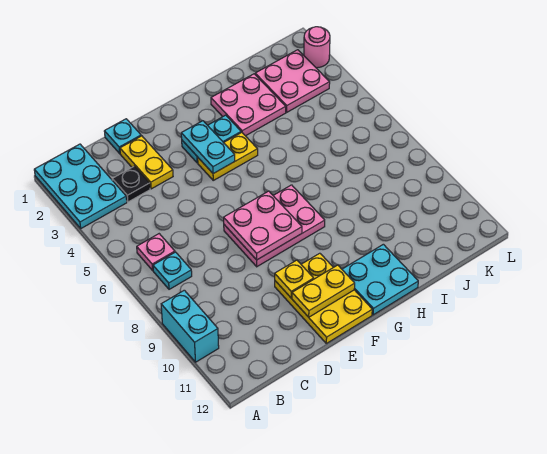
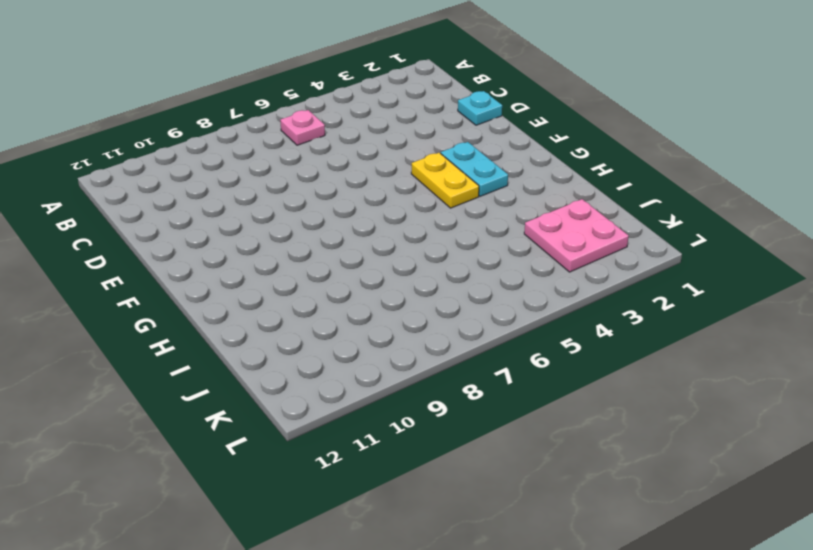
none -> cyan 2x3 plate [34,144,127,228]
none -> cyan 1x2 brick [161,290,219,362]
none -> cyan 1x1 plate [153,252,192,289]

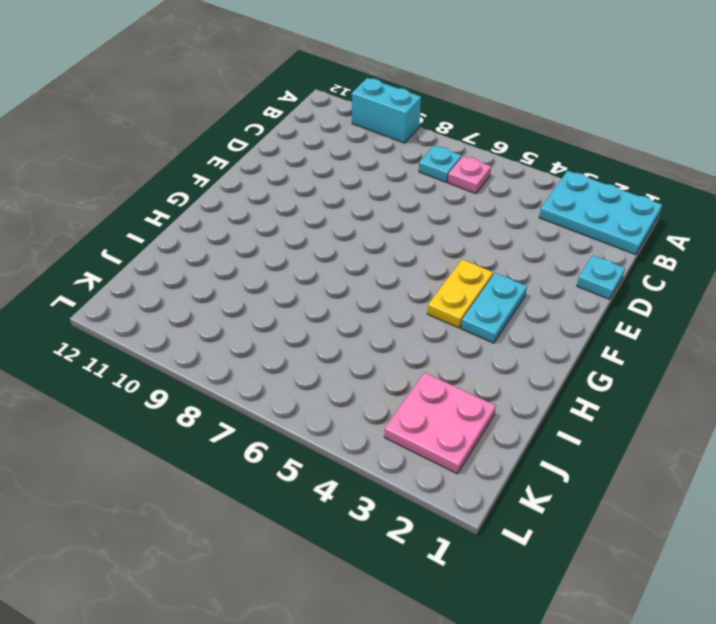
none -> black 1x1 plate [112,166,150,202]
none -> yellow 1x2 plate [120,136,173,189]
none -> pink 2x3 plate [224,185,325,267]

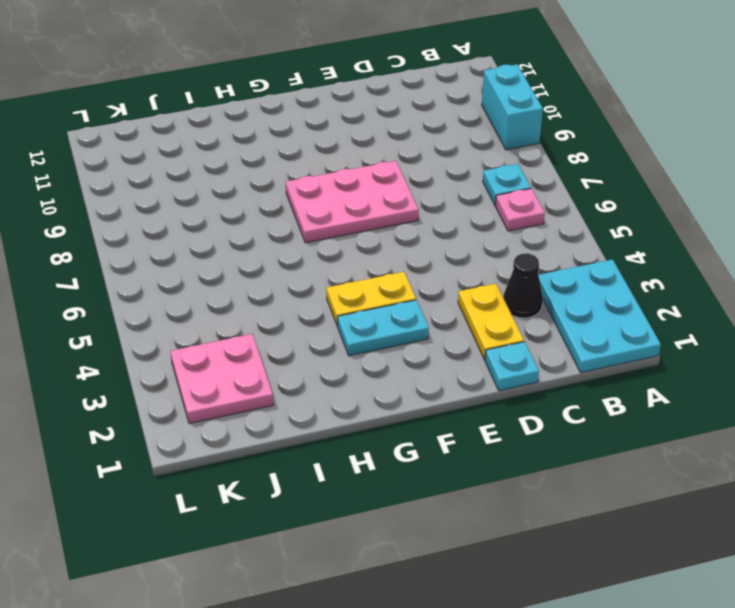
black 1x1 cone [503,253,543,318] -> black 1x1 plate [112,166,150,202]
none -> yellow 2x3 plate [275,253,372,343]
none -> cyan 2x2 plate [342,244,418,315]
none -> pink 2x2 plate [211,74,286,136]

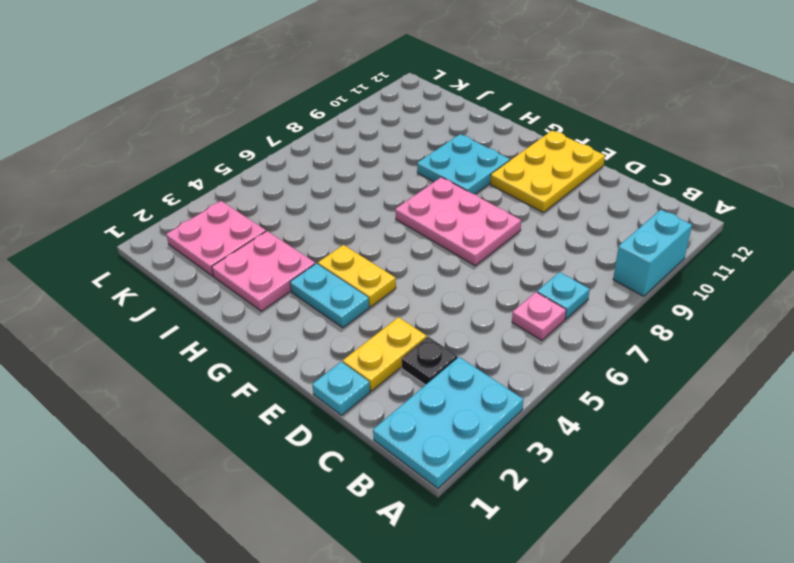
cyan 2x2 plate [417,134,510,194] -> cyan 2x2 plate moved to [342,244,418,315]
none -> pink 1x1 round brick [304,27,330,68]
none -> pink 2x2 plate [224,191,302,260]
none -> yellow 1x1 plate [275,260,314,298]

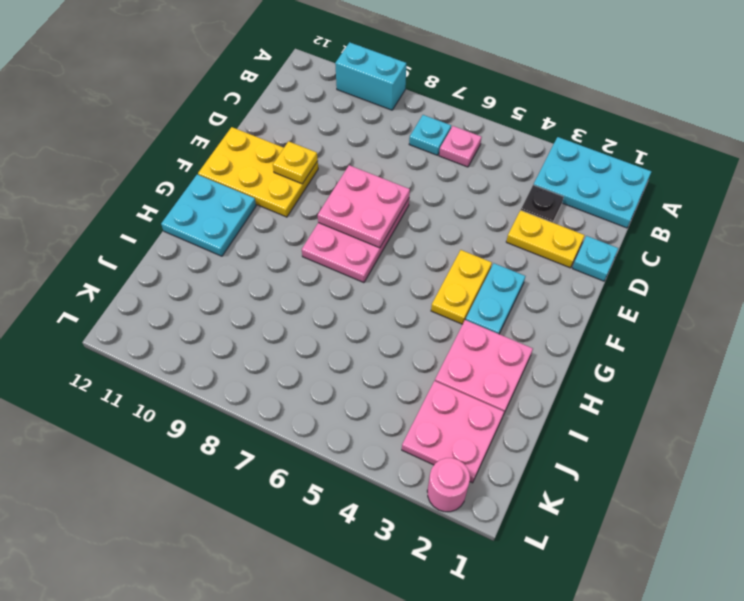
none -> yellow 1x2 plate [292,265,355,317]
none -> cyan 1x2 plate [181,121,235,174]

